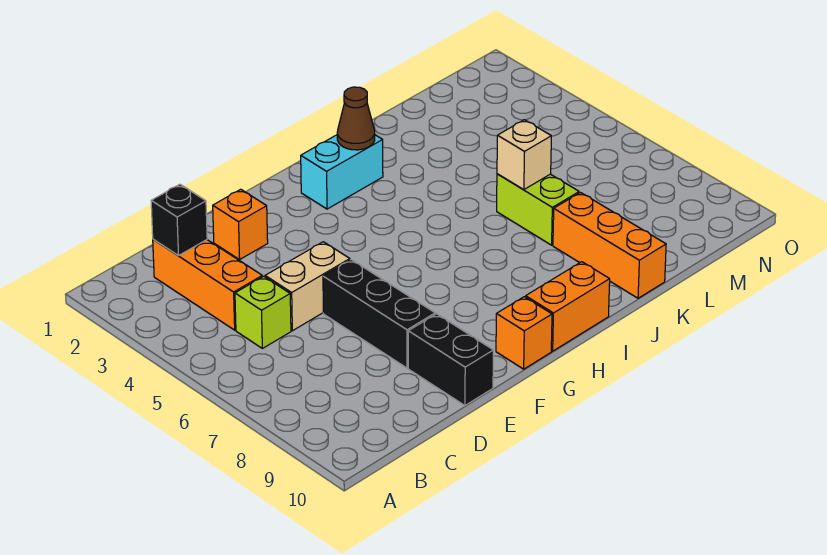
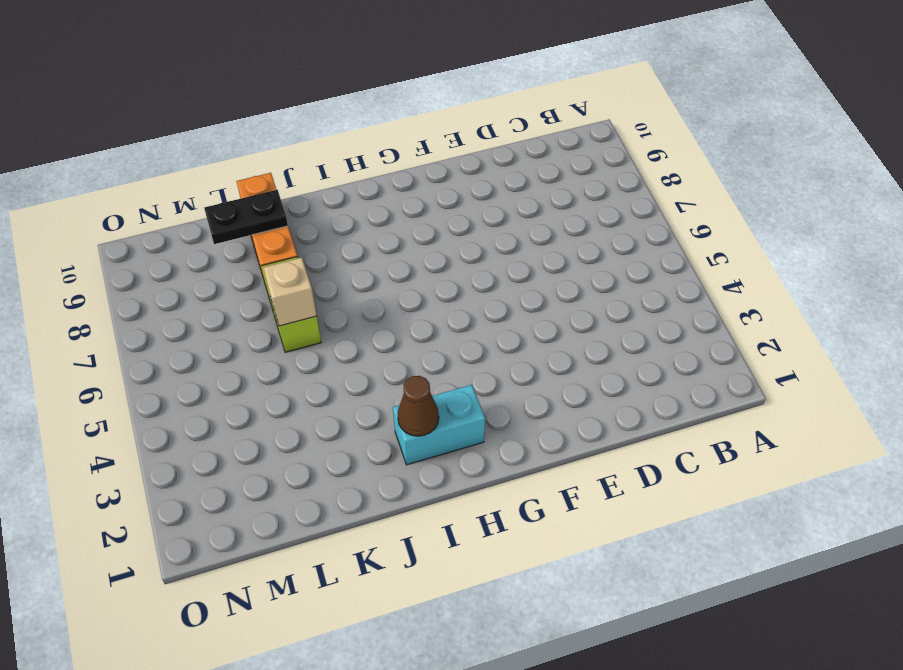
black 1x2 plate [204,190,288,244] -> none
none -> orange 1x3 brick [153,239,262,330]
none -> lime 1x1 brick [235,276,291,348]
none -> tan 1x2 brick [265,242,350,331]

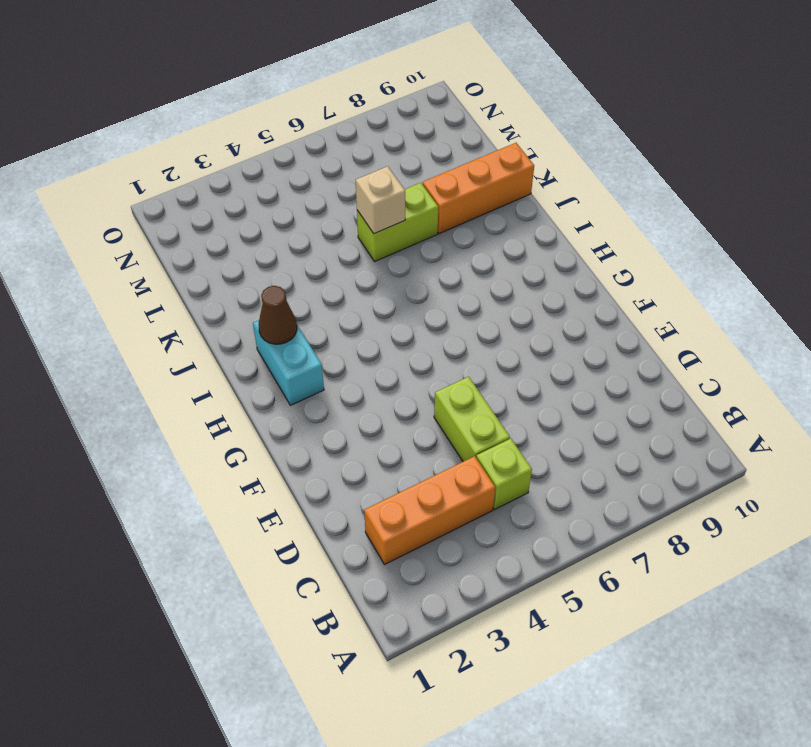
lime 1x2 brick [434,377,510,461] -> tan 1x2 brick [265,242,350,331]
none -> orange 1x1 brick [213,189,268,260]
none -> black 1x3 brick [323,260,435,368]
none -> black 1x2 brick [408,314,493,406]

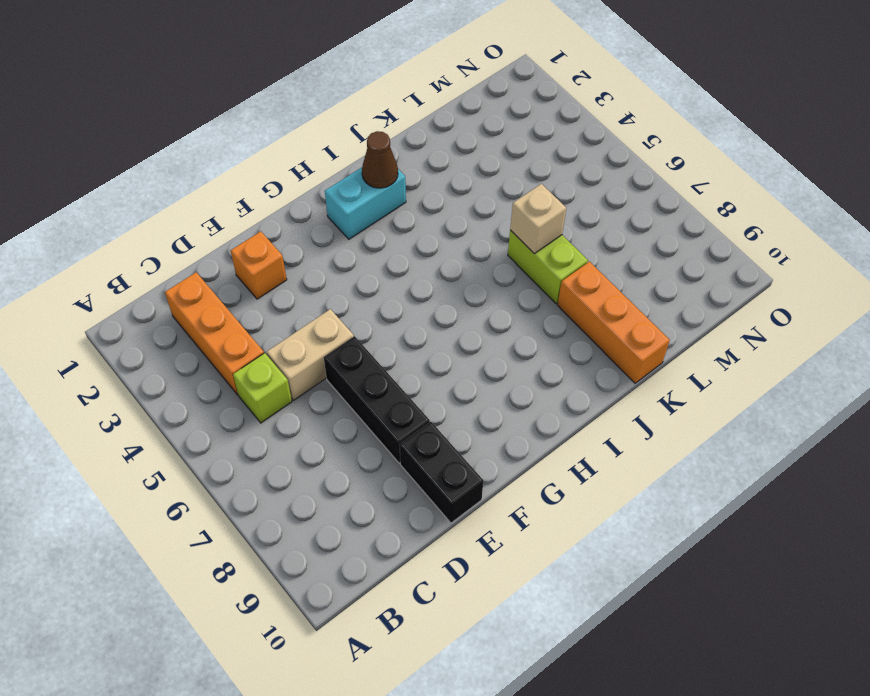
none -> orange 1x1 brick [496,297,552,369]
none -> orange 1x2 brick [526,262,610,351]
none -> black 1x1 brick [151,184,207,255]

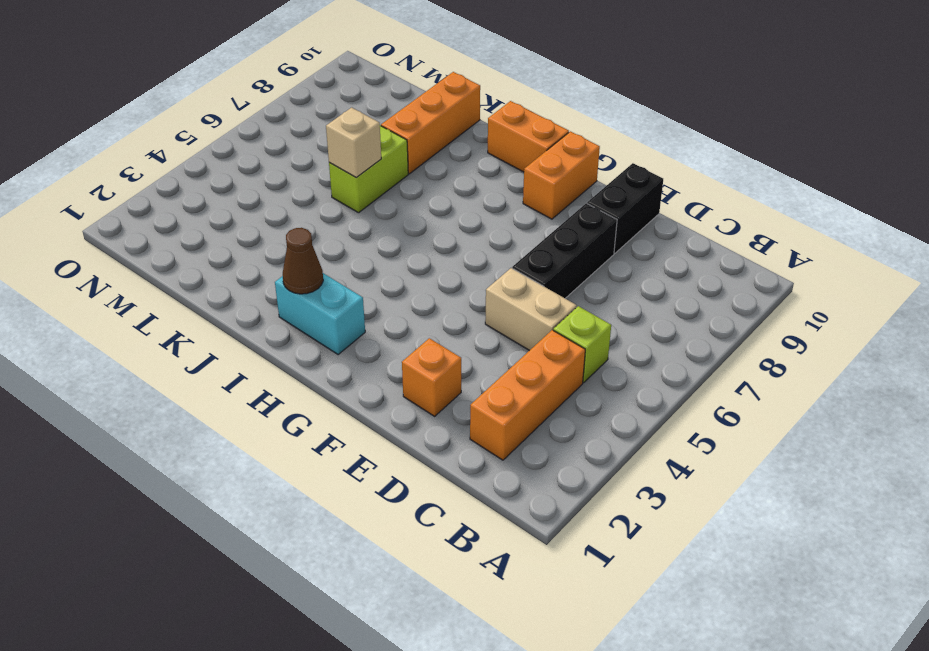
orange 1x2 brick [523,131,600,219] -> orange 1x1 brick [496,297,552,369]
none -> black 1x1 brick [151,184,207,255]

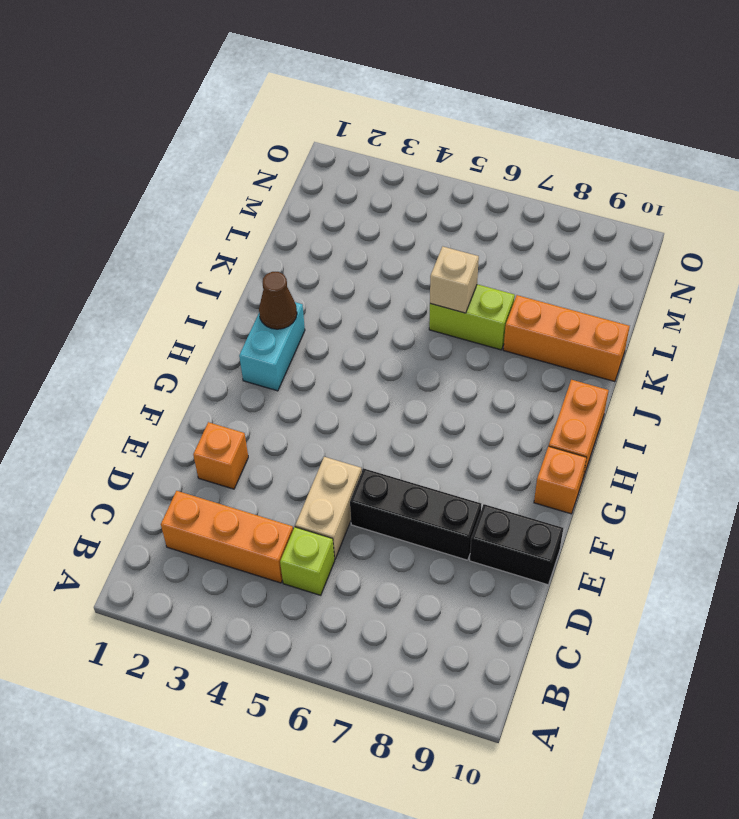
none -> black 1x1 brick [151,184,207,255]

